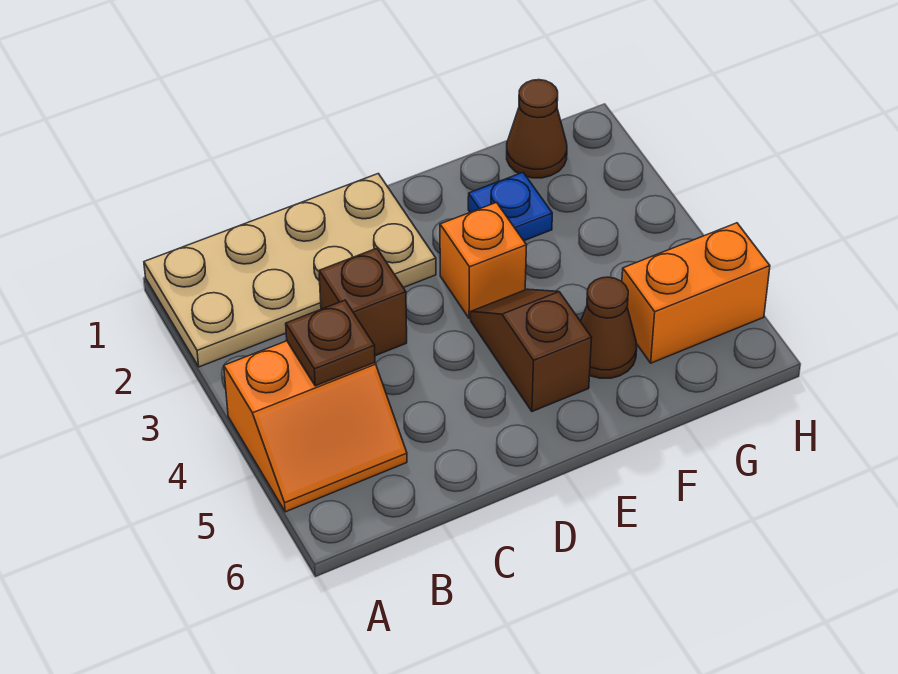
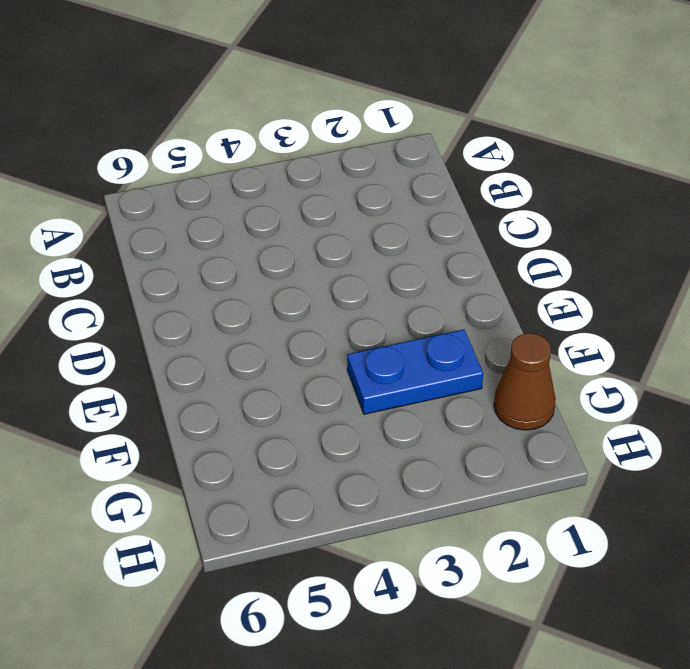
blue 1x2 plate [347,329,483,414] -> blue 1x1 plate [468,173,552,241]
none -> tan 2x4 plate [144,174,436,367]
none -> orange 2x2 slope [224,341,407,512]

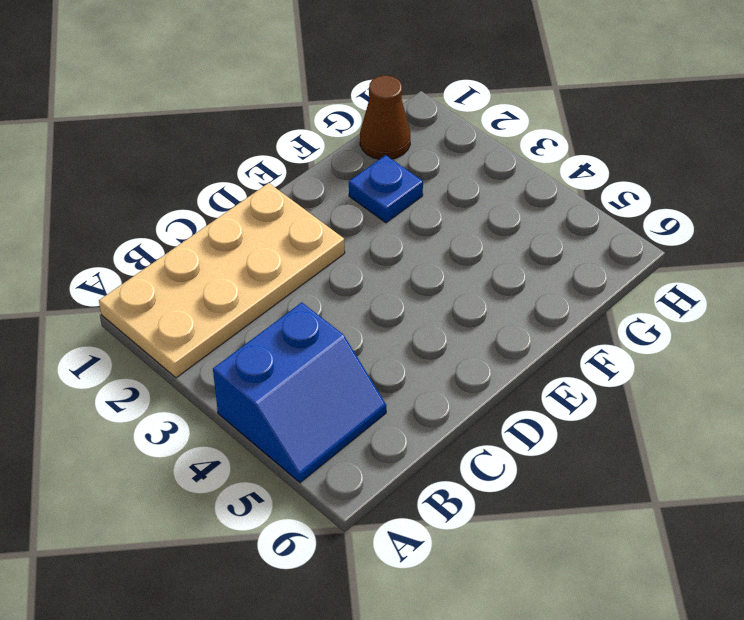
blue 2x2 slope [213,302,386,483] -> orange 2x2 slope [224,341,407,512]
none -> brown 1x1 brick [319,248,407,356]
none -> orange 1x1 brick [440,202,526,319]

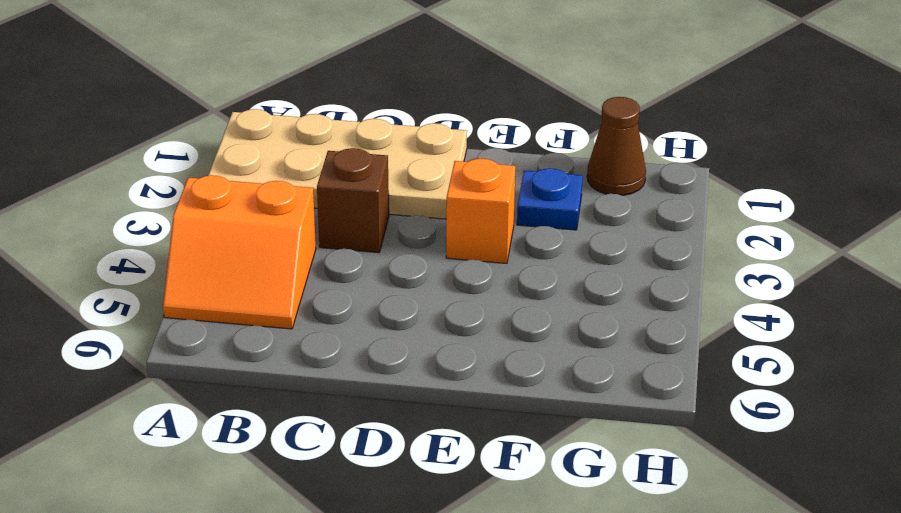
none -> brown 1x2 slope [471,289,592,411]
none -> brown 1x1 cone [581,277,637,378]

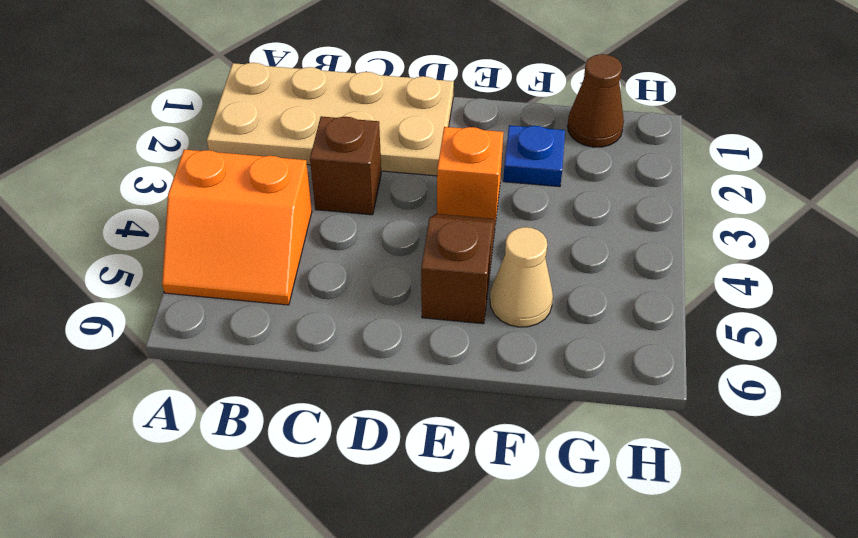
tan 1x1 cone [490,227,553,327] -> brown 1x1 cone [581,277,637,378]
none -> orange 1x2 brick [622,223,770,363]
none -> brown 1x1 plate [286,300,375,386]

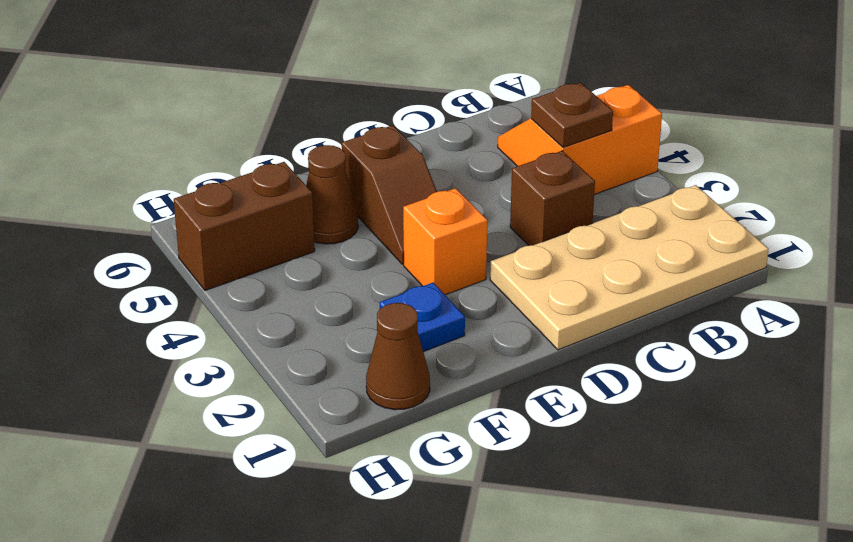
brown 1x2 brick [174,162,315,290] -> orange 1x2 brick [622,223,770,363]

